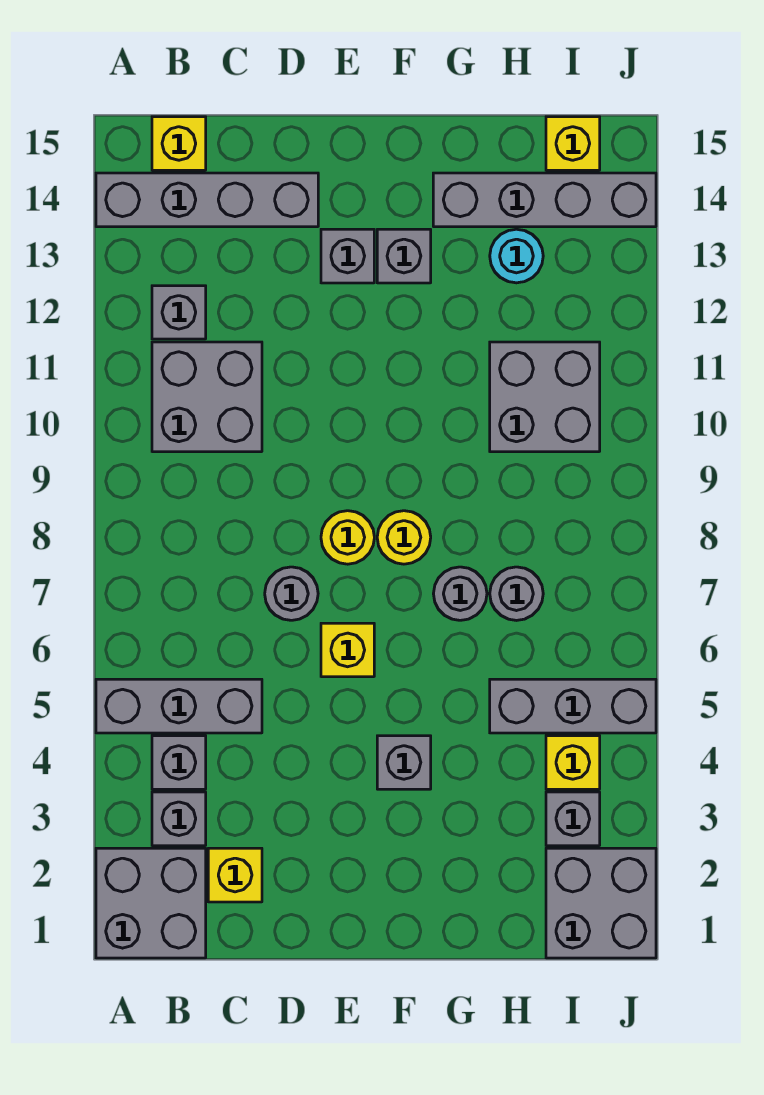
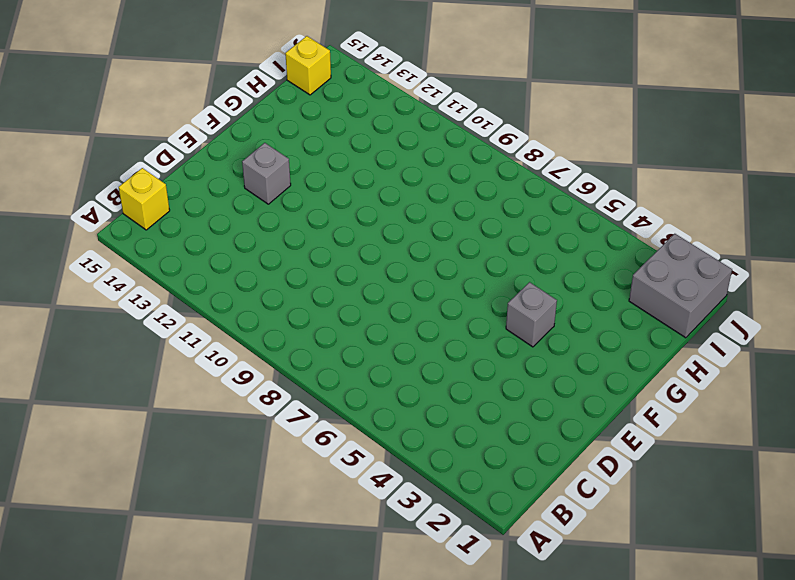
none -> grey 2x2 brick [96,848,206,958]
none -> grey 1x3 brick [96,679,262,733]
none -> grey 1x4 brick [96,173,318,227]

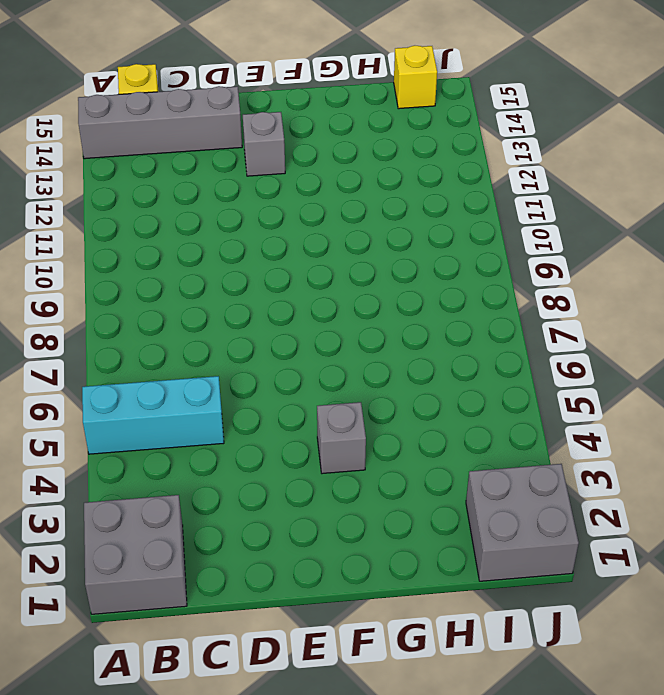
cyan 1x3 brick [82,376,224,454] -> grey 1x3 brick [96,679,262,733]
none -> grey 1x1 brick [152,792,206,846]
none -> grey 1x1 brick [152,736,206,789]
none -> grey 2x2 brick [152,342,262,452]

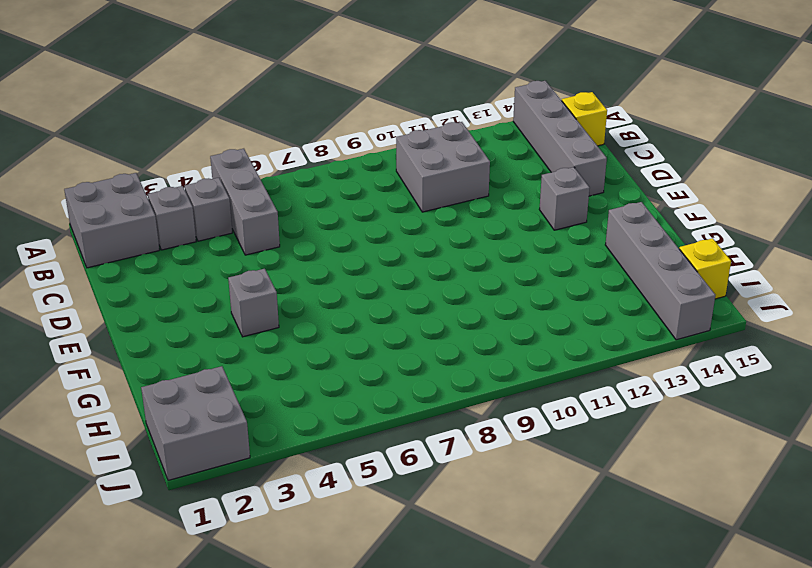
none -> grey 1x1 brick [152,286,206,339]
none -> yellow 1x1 brick [208,848,262,902]
none -> grey 1x1 round brick [265,567,318,620]

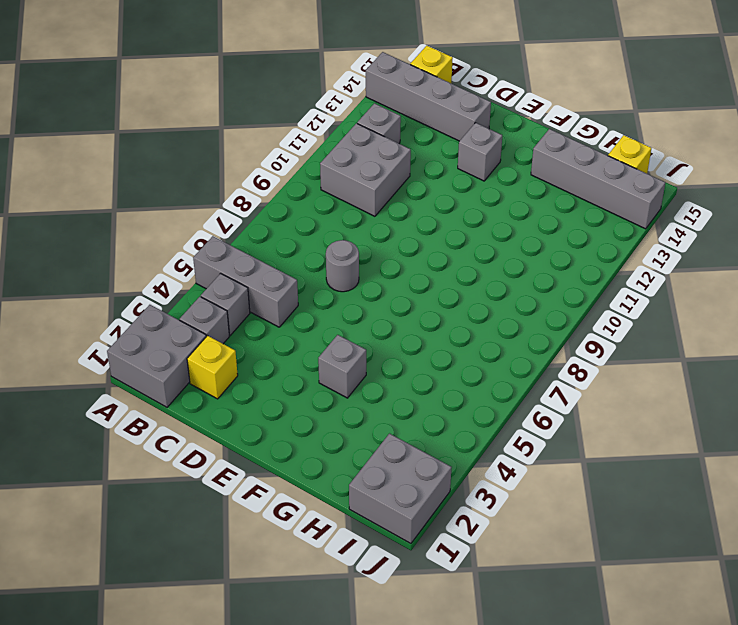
none -> yellow 1x1 brick [321,623,374,677]
none -> yellow 1x1 round brick [321,511,374,564]
none -> yellow 1x1 round brick [377,511,431,564]

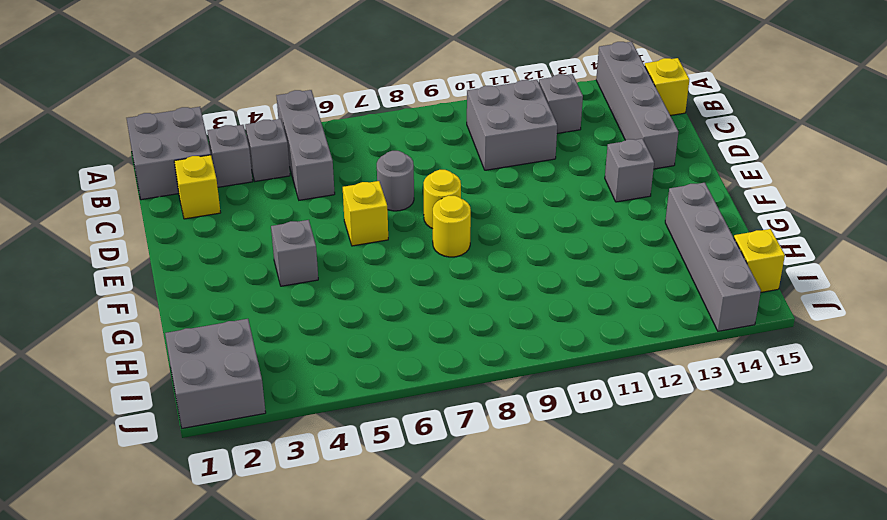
none -> grey 1x1 brick [377,229,431,283]
none -> grey 1x1 round brick [433,567,487,620]
none -> grey 1x3 brick [490,679,656,733]

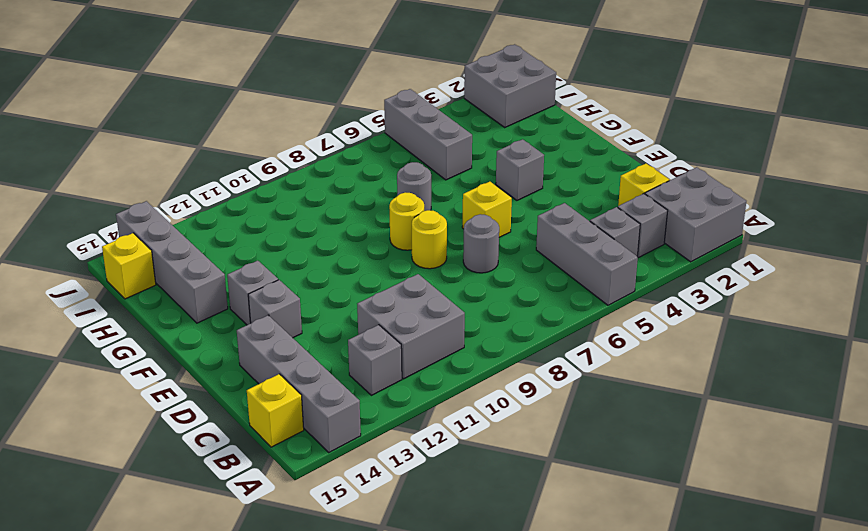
none -> grey 1x1 round brick [490,567,543,620]
none -> grey 2x2 brick [490,342,600,452]
none -> cyan 1x1 round brick [490,229,543,283]

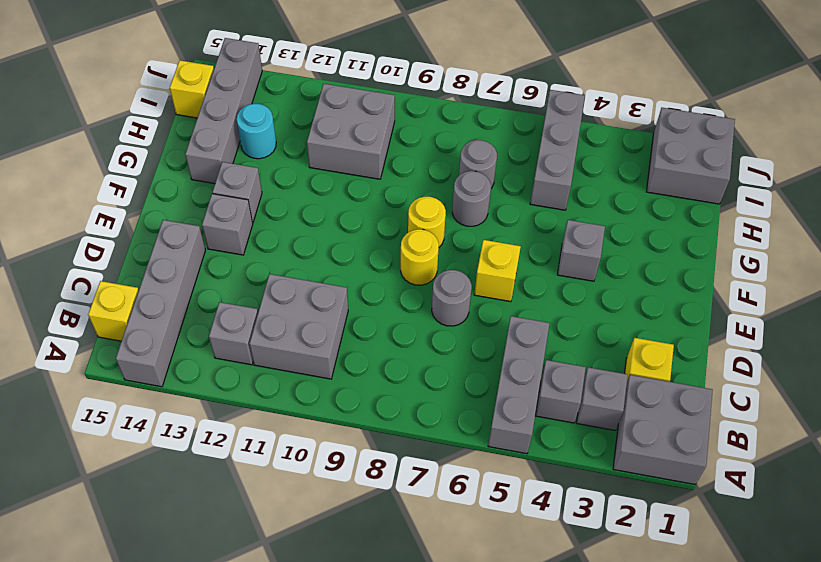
none -> grey 1x1 brick [546,792,600,846]
none -> yellow 1x1 brick [546,736,600,789]

